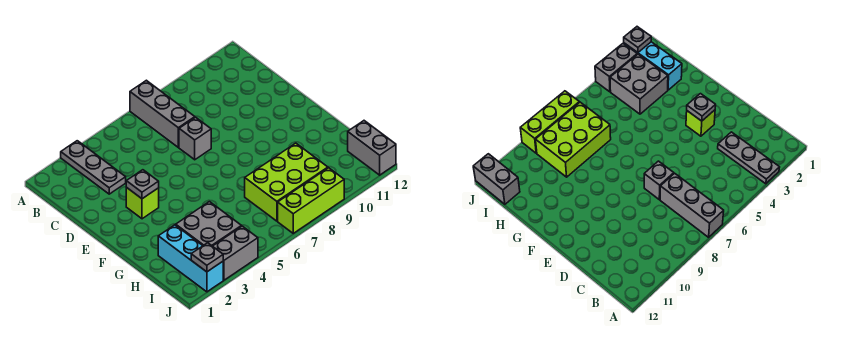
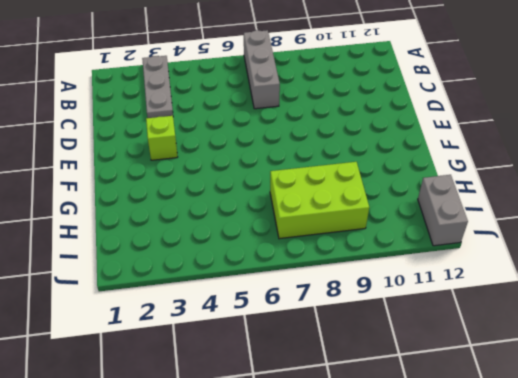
none -> grey 1x1 brick [179,117,211,160]
none -> cyan 1x3 brick [158,225,223,292]
none -> grey 2x2 brick [176,202,241,246]

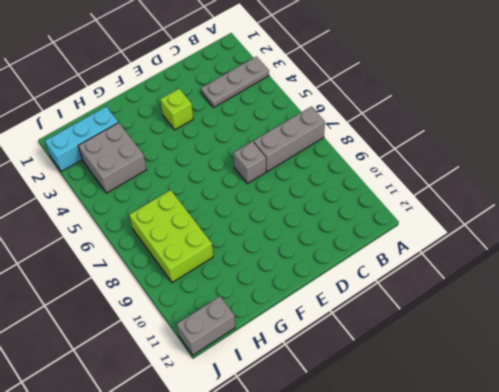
none -> grey 1x2 brick [213,226,258,280]
none -> lime 1x3 brick [278,168,344,233]
none -> grey 1x1 plate [126,170,159,199]

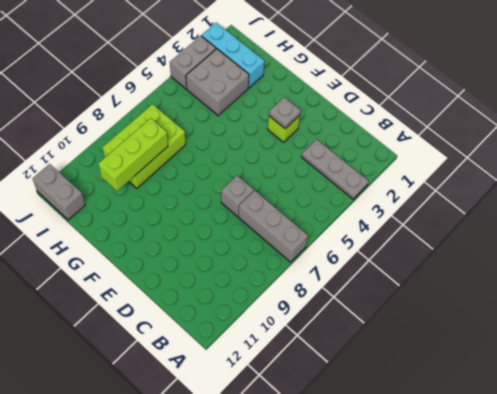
lime 1x3 brick [98,118,168,191] -> lime 1x3 brick moved to [278,168,344,233]
none -> grey 1x1 plate [191,243,223,272]

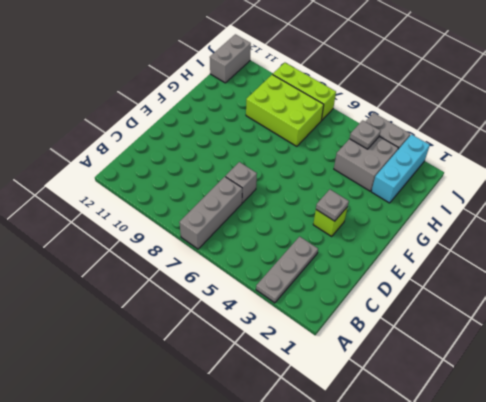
grey 1x1 plate [350,120,381,149] -> grey 1x1 plate moved to [191,243,223,272]

